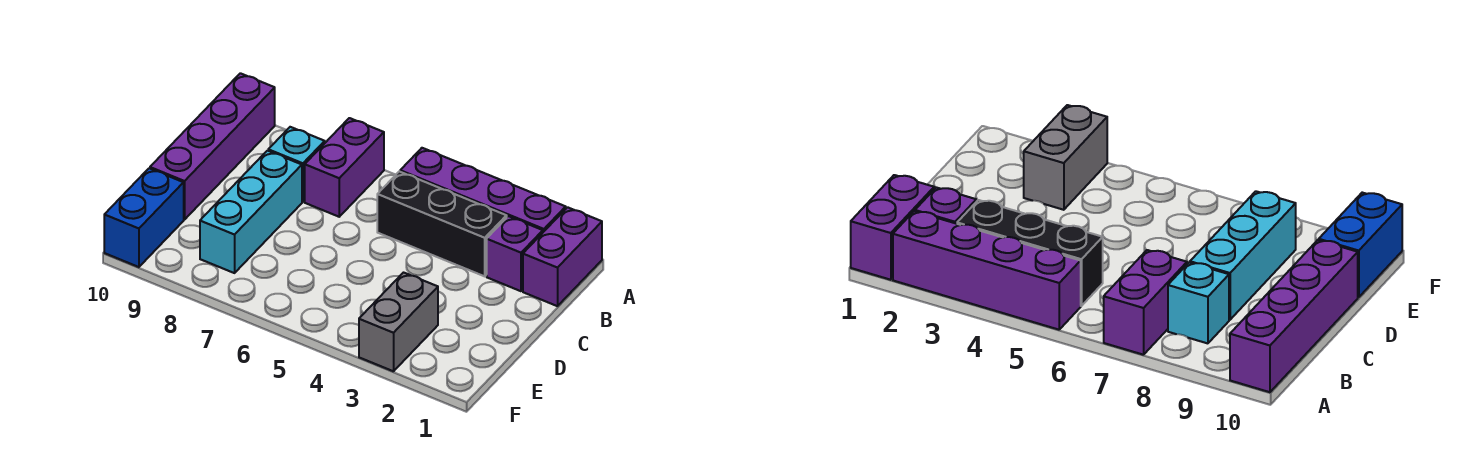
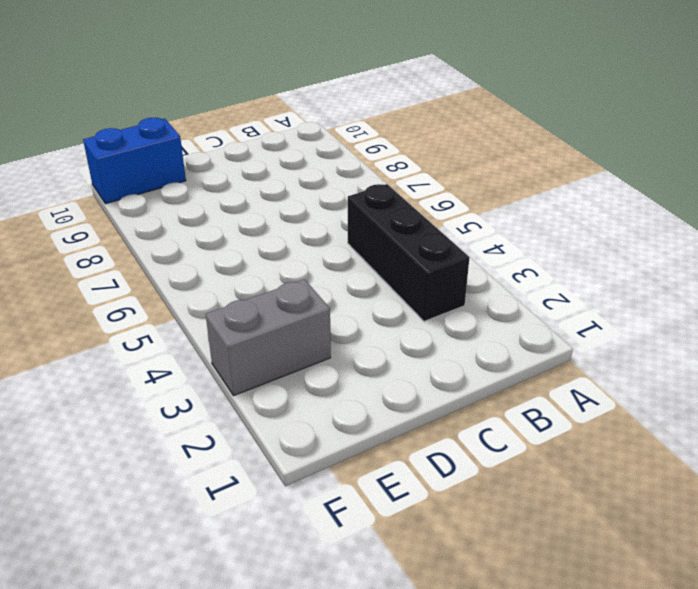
none -> purple 1x2 brick [523,207,602,306]
none -> purple 1x4 brick [400,148,566,232]

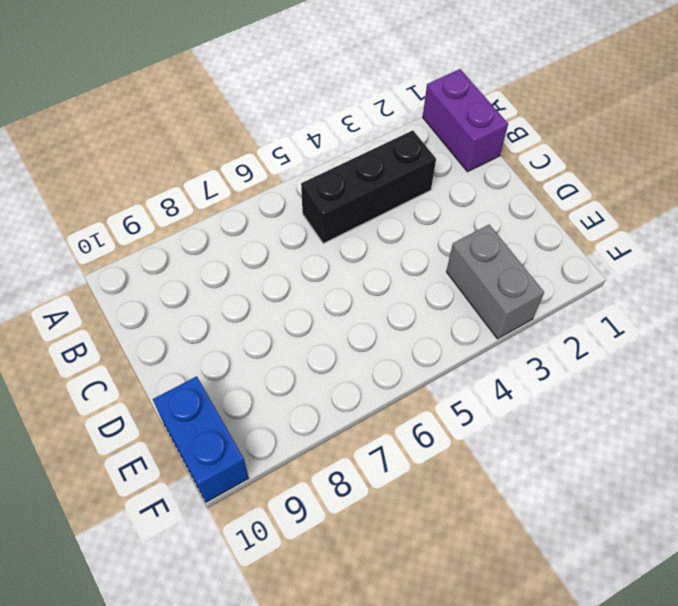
none -> purple 1x4 brick [400,148,566,232]
none -> purple 1x2 brick [305,118,384,217]

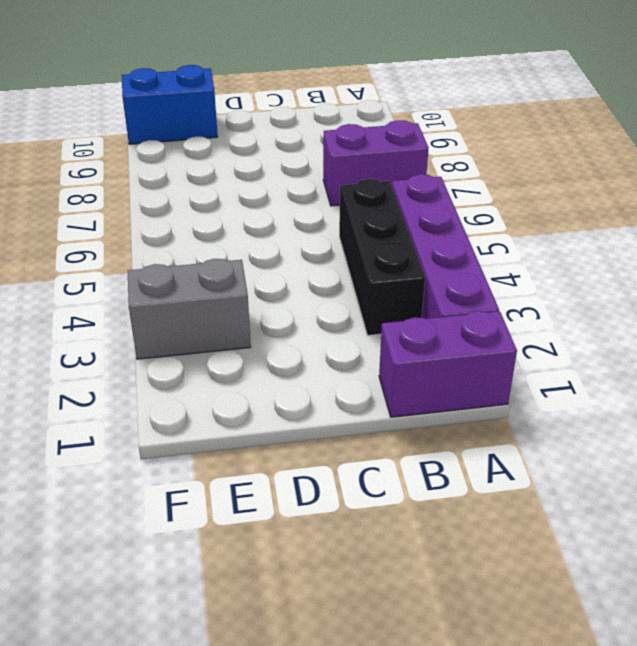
none -> purple 1x4 brick [150,73,275,220]
none -> purple 1x1 brick [487,216,543,291]

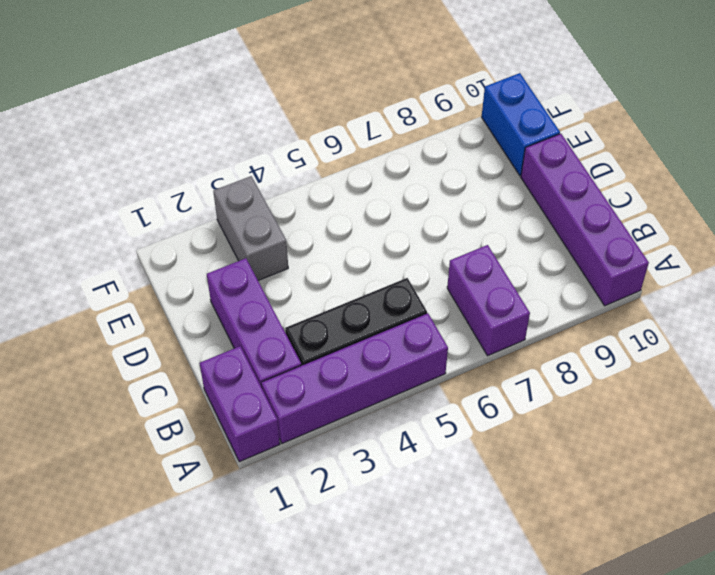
purple 1x3 brick [207,258,301,388] -> purple 1x1 brick [487,216,543,291]
none -> cyan 1x1 brick [268,127,325,202]
none -> cyan 1x3 brick [200,151,302,273]

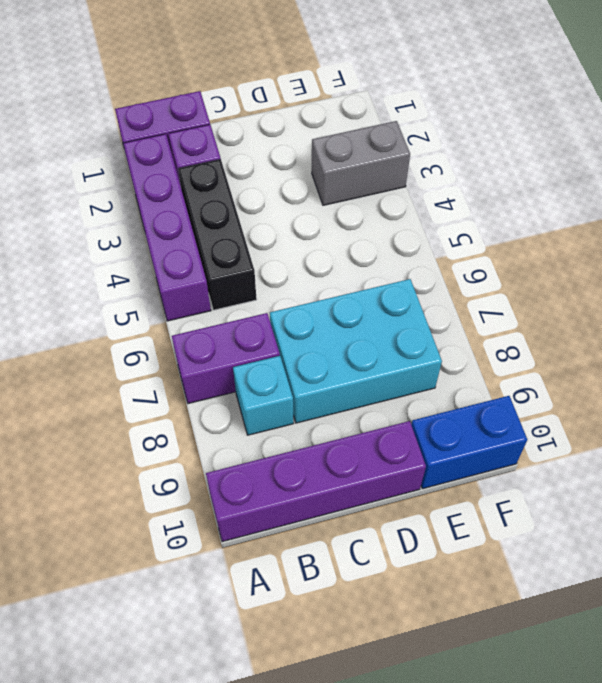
cyan 2x3 brick [270,279,442,423] -> cyan 1x3 brick [200,151,302,273]

